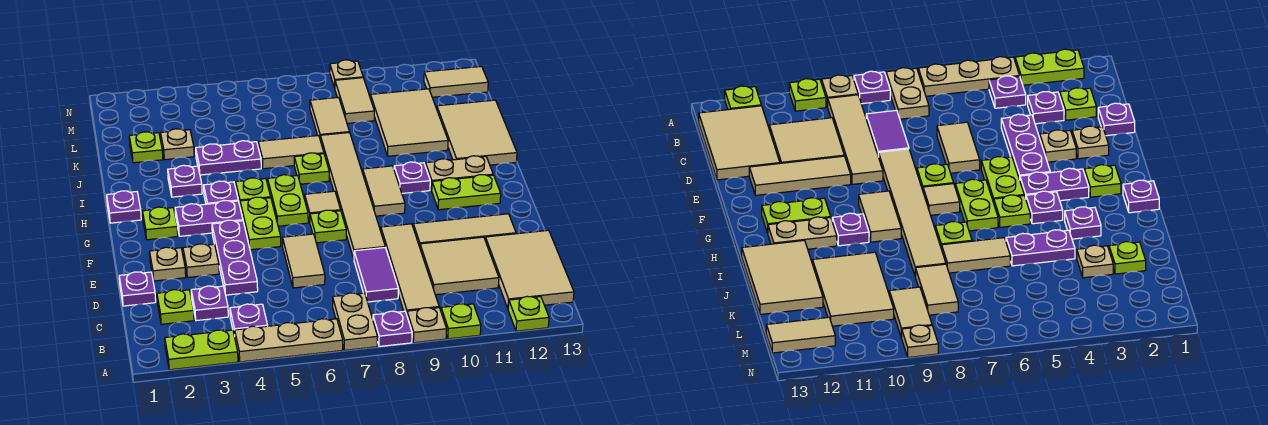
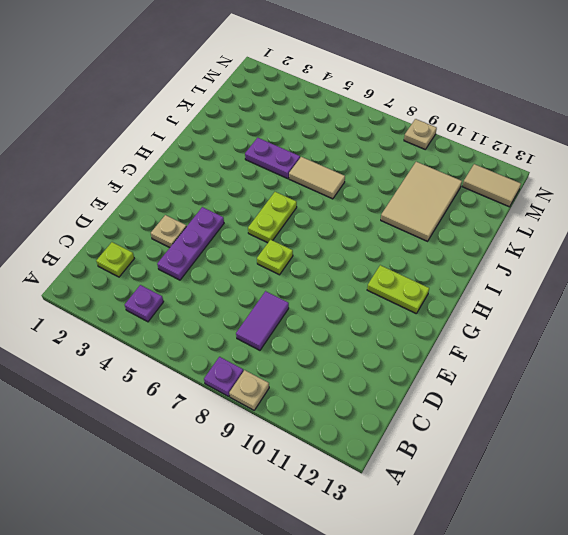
none -> lime 1x2 plate [165,330,238,370]
none -> tan 1x3 plate [235,319,343,362]
none -> tan 1x2 plate [333,293,378,350]
none -> lime 1x1 plate [441,304,481,339]

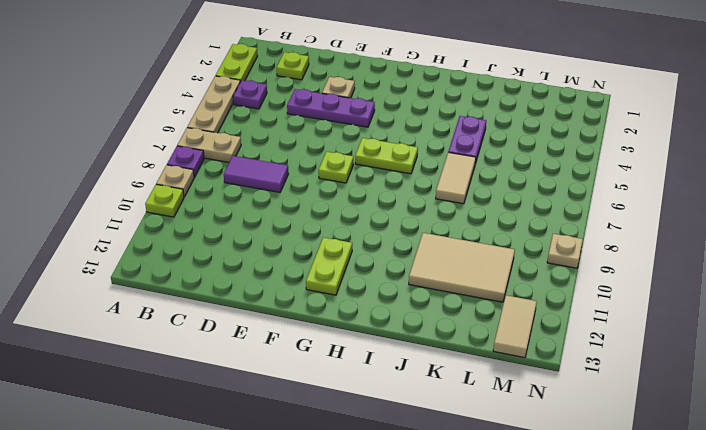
none -> lime 1x1 plate [508,296,549,331]
none -> tan 1x4 tile [381,224,439,314]
none -> tan 2x3 tile [485,230,574,308]
none -> purple 1x1 plate [191,286,228,321]

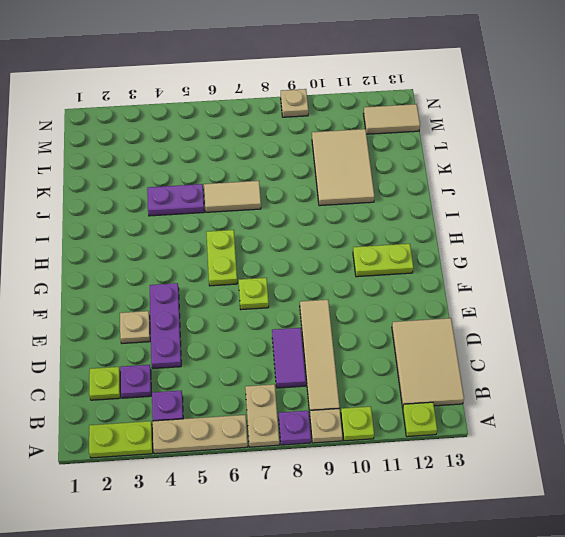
none -> tan 2x2 tile [420,237,499,295]
none -> purple 1x1 plate [119,272,156,306]
none -> tan 1x2 tile [283,234,325,288]
none -> tan 1x1 plate [150,247,186,281]

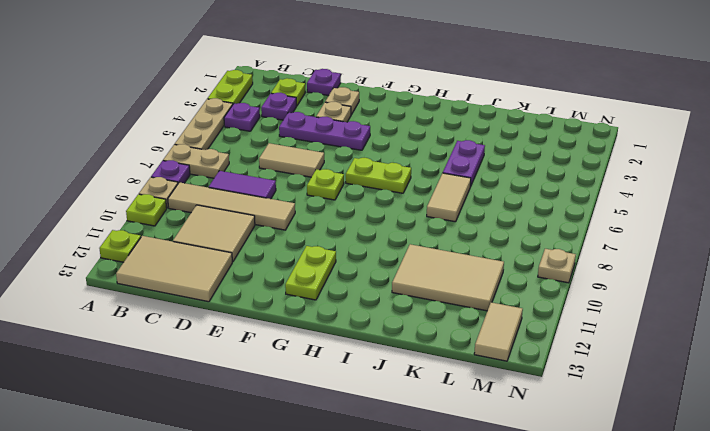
none -> tan 1x6 tile [320,132,385,259]
none -> tan 1x3 tile [413,214,516,247]
none -> lime 1x2 plate [240,197,281,250]
none -> lime 1x1 plate [143,207,178,240]

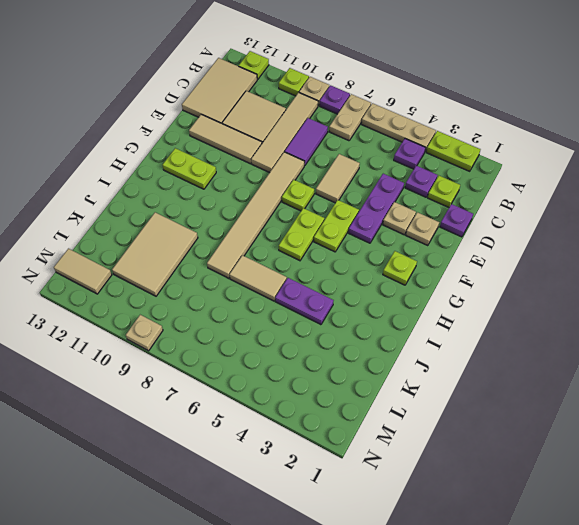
none -> purple 1x2 plate [175,201,243,236]
none -> tan 1x1 tile [305,191,341,222]
none -> tan 1x2 tile [363,166,405,216]
none -> purple 1x1 plate [107,191,141,223]

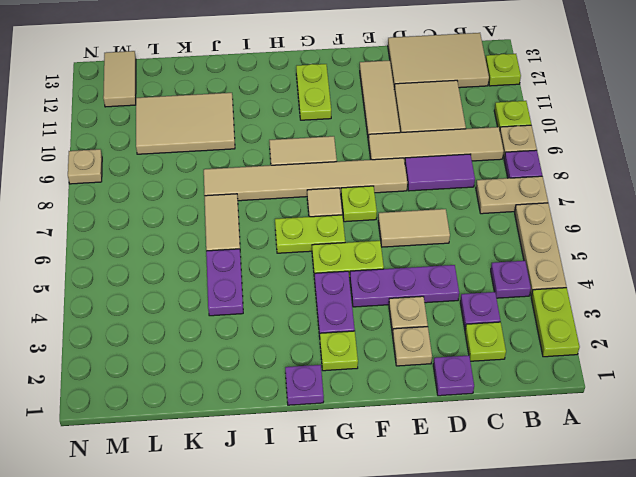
none -> purple 1x1 plate [204,181,238,204]
none -> lime 1x1 plate [236,178,271,205]
none -> purple 1x1 plate [394,162,430,193]
none -> tan 1x2 plate [425,156,493,190]

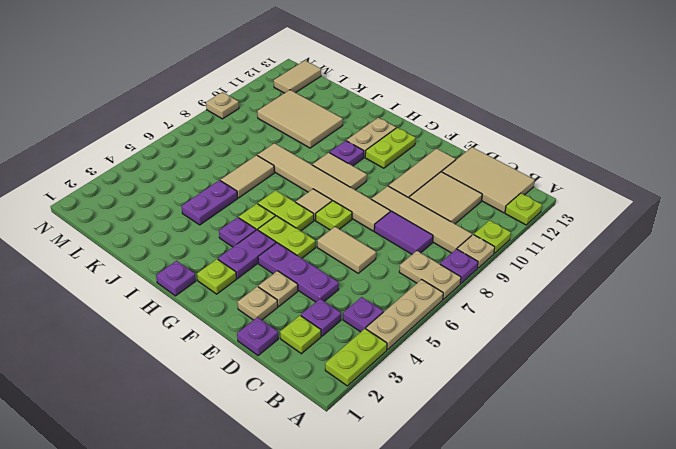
none -> purple 1x1 plate [168,165,202,197]
none -> lime 1x1 plate [294,153,329,184]
none -> tan 2x3 tile [437,100,517,165]
none -> lime 1x1 plate [129,132,163,163]

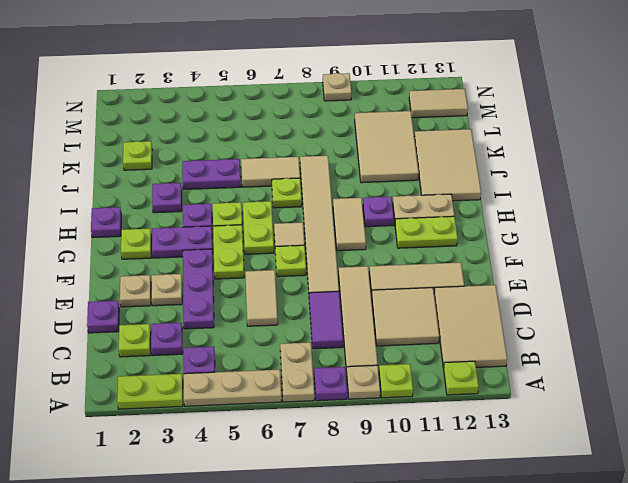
none -> tan 1x1 plate [161,129,194,160]
none -> tan 1x2 tile [310,97,349,138]
none -> tan 1x2 tile [335,78,374,123]

